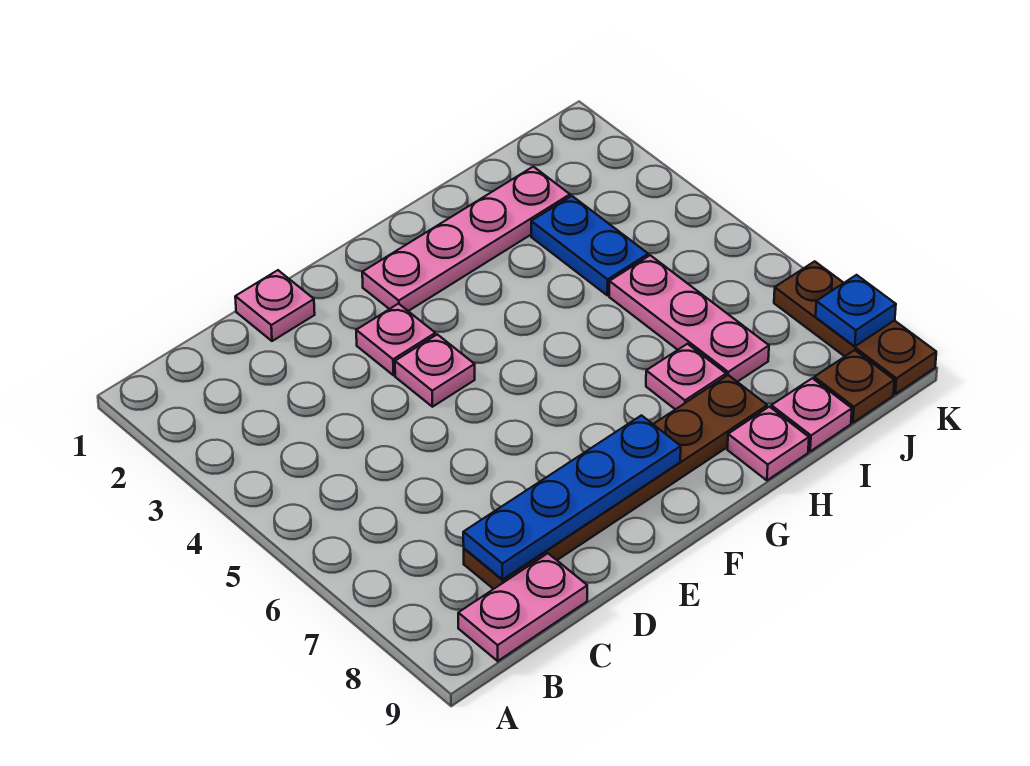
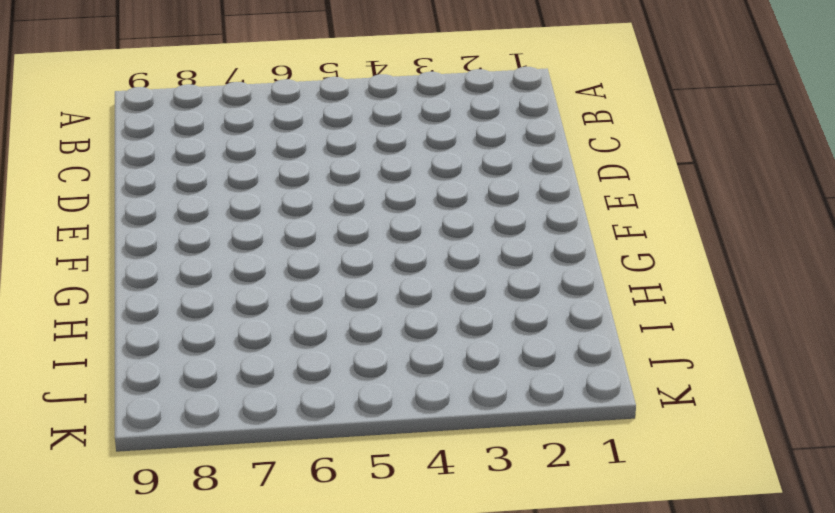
none -> pink 1x2 plate [458,553,587,661]
none -> brown 1x6 plate [464,375,767,589]
none -> pink 1x1 plate [235,270,315,341]

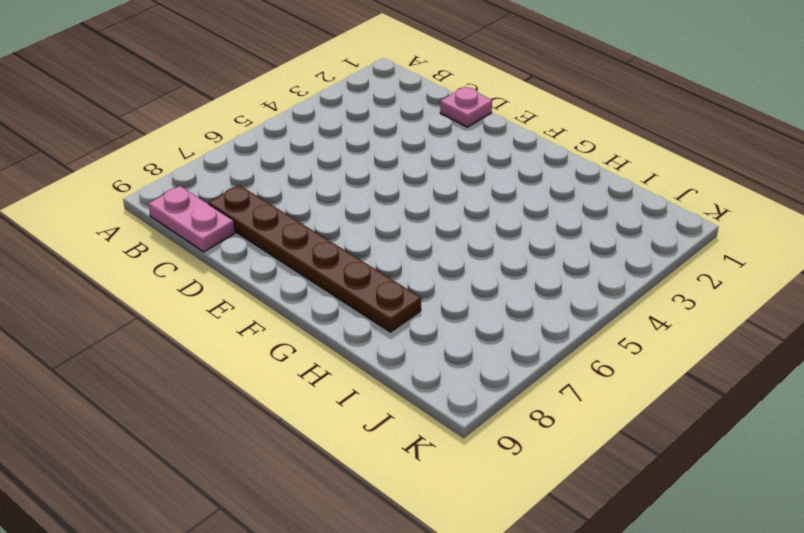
none -> pink 1x1 plate [356,304,435,375]
none -> pink 1x1 plate [395,334,475,407]
none -> pink 1x4 plate [362,167,570,311]

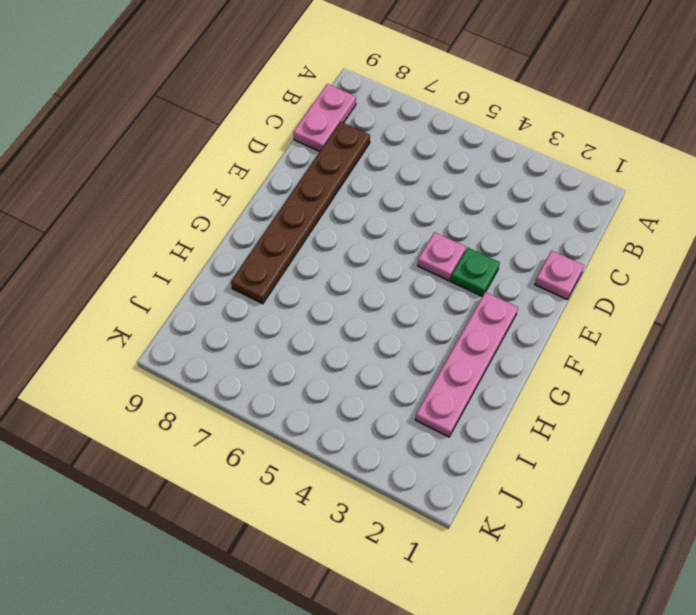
green 1x1 plate [451,248,500,297] -> pink 1x1 plate [356,304,435,375]
none -> pink 1x1 plate [646,344,726,409]
none -> pink 1x1 plate [727,407,809,480]
none -> blue 1x2 plate [531,196,648,295]

